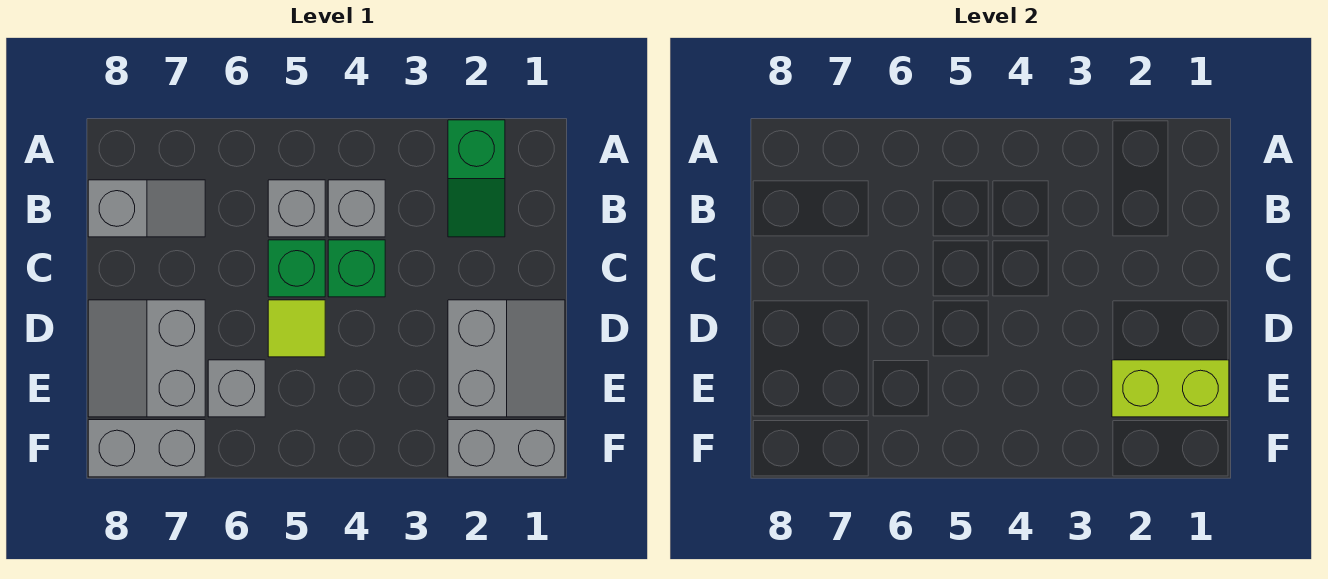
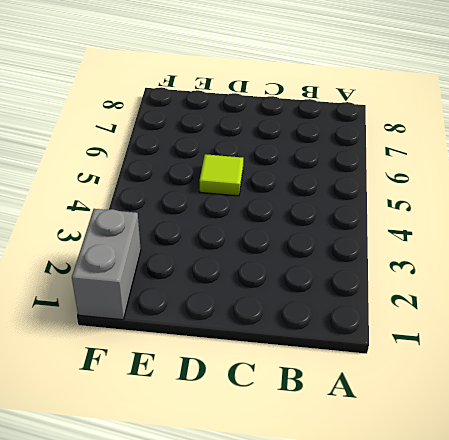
none -> green 1x2 slope [448,120,505,237]
none -> grey 1x1 brick [328,180,385,237]
none -> grey 1x1 brick [268,180,325,237]

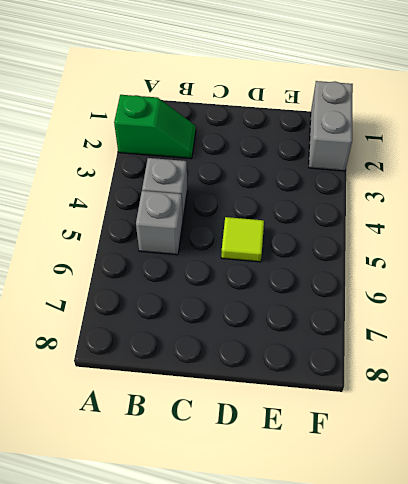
none -> grey 1x2 slope [88,180,205,237]
none -> green 1x1 brick [328,240,385,297]
none -> green 1x1 brick [268,240,325,297]

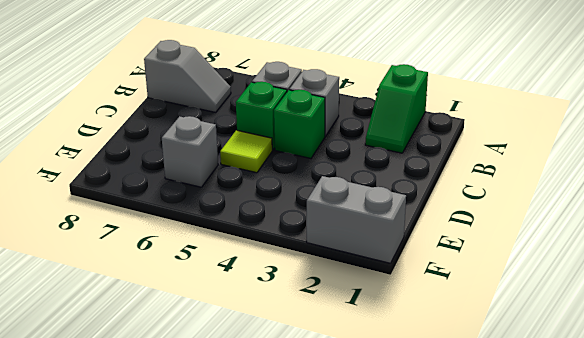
none -> grey 2x2 slope [448,300,565,417]
none -> grey 2x2 slope [88,300,205,417]
none -> grey 1x2 brick [88,420,205,477]

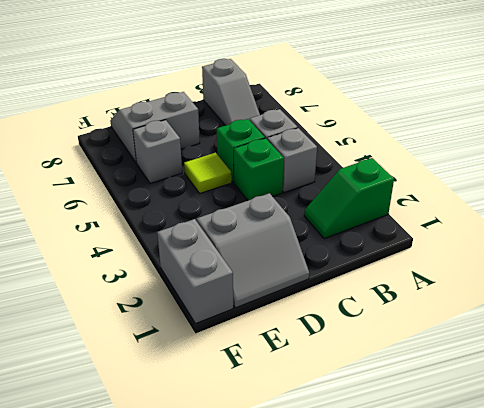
none -> grey 1x2 brick [88,420,205,477]
none -> lime 1x2 brick [1112,360,1229,417]

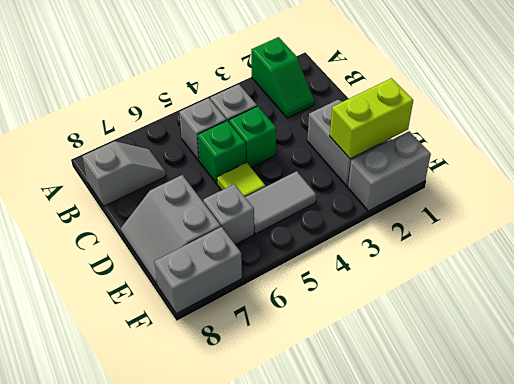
grey 1x2 tile [245,171,316,234] -> none

